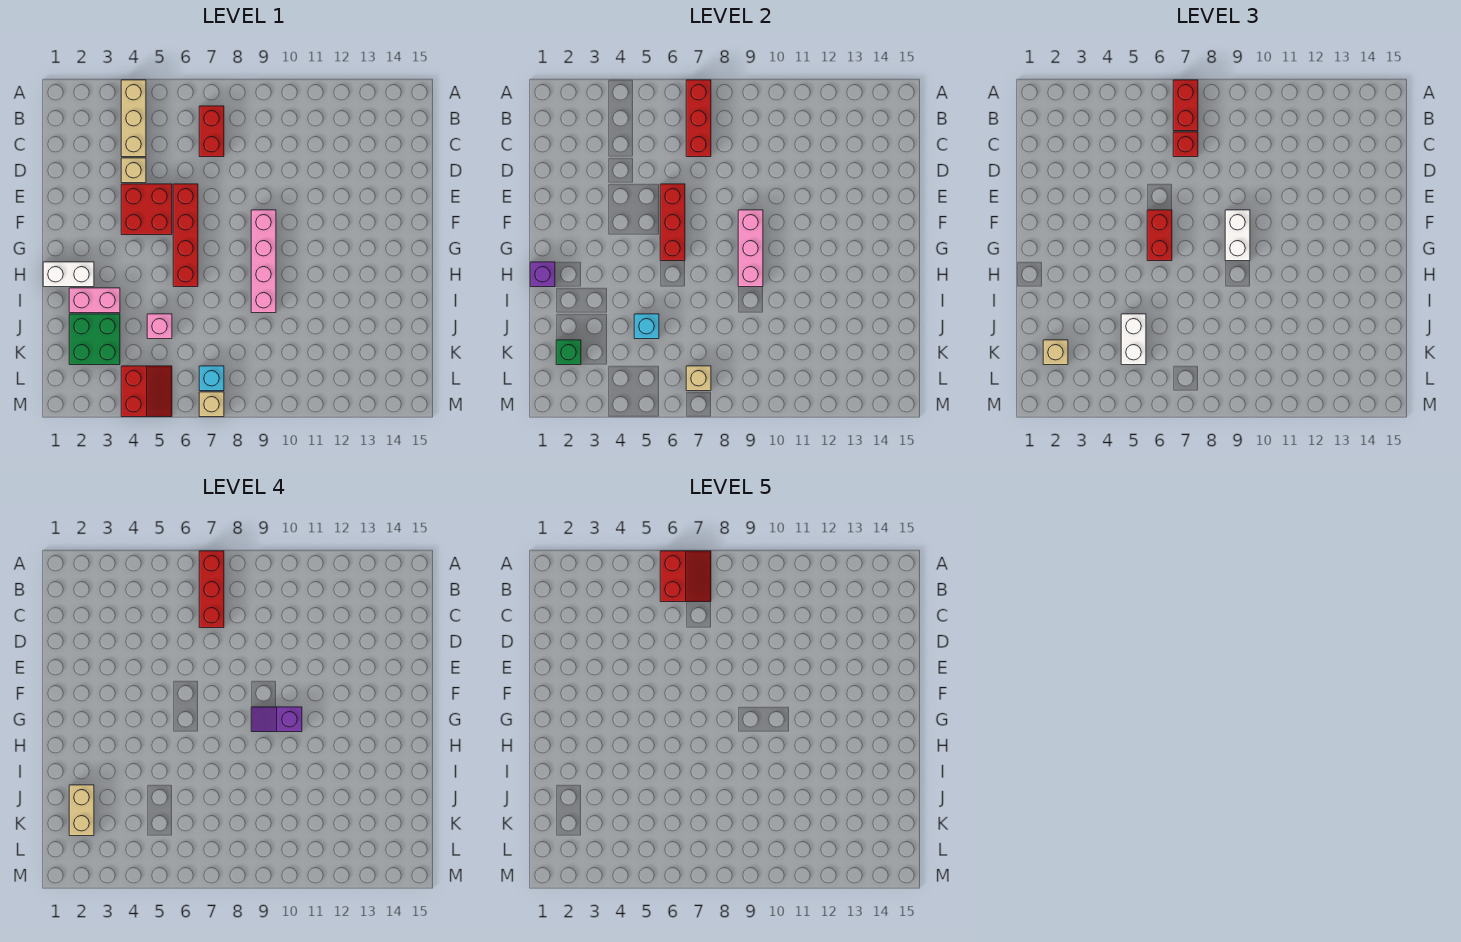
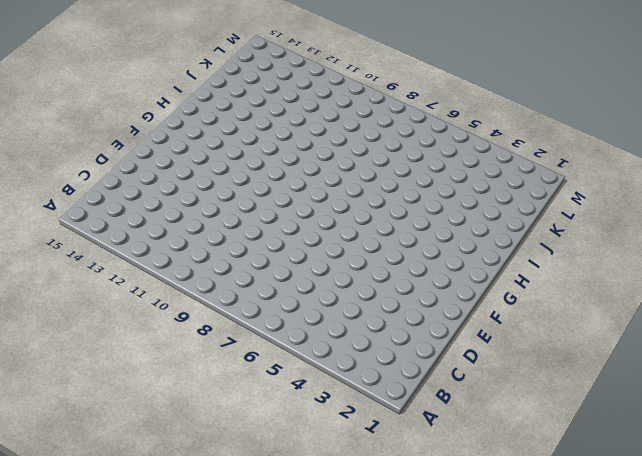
none -> tan 1x3 brick [121,80,146,157]
none -> red 1x2 brick [199,106,224,157]
none -> tan 1x1 brick [121,158,146,183]
none -> red 2x2 brick [121,184,172,235]

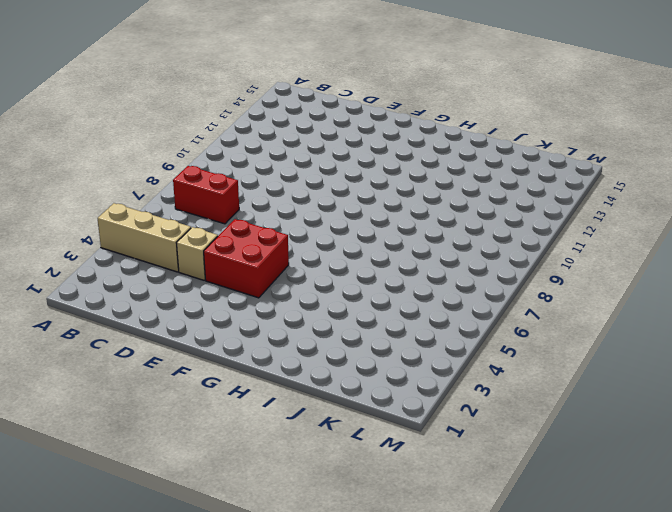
none -> red 1x4 brick [173,184,198,287]
none -> pink 1x4 brick [251,210,276,313]
none -> white 1x2 brick [43,262,94,287]
none -> pink 1x2 brick [69,288,120,313]

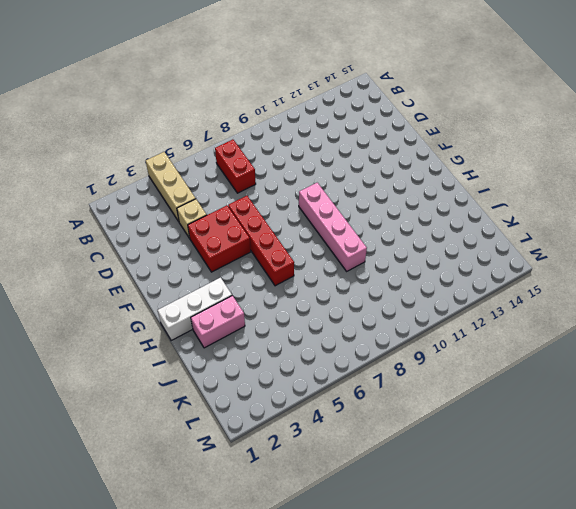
white 1x3 brick [158,277,232,341] -> white 1x2 brick [43,262,94,287]
none -> green 2x2 brick [69,314,120,365]
none -> pink 1x1 brick [147,314,172,339]
none -> red 2x2 slope [121,366,172,417]
none -> cyan 1x1 brick [199,366,224,391]

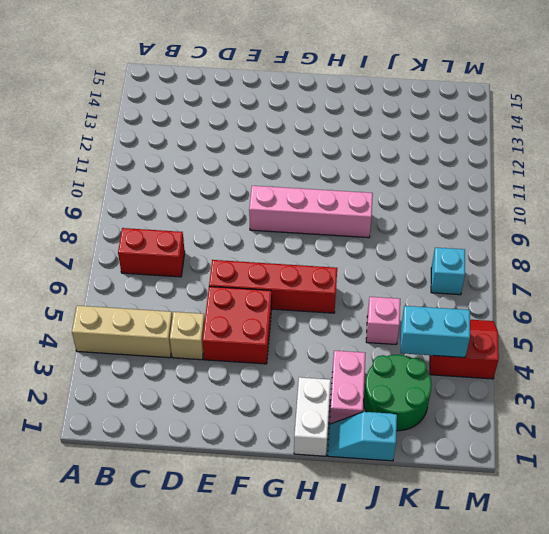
cyan 1x2 slope [328,412,397,461] -> none
green 2x2 round brick [364,355,432,431] -> green 2x2 brick [69,314,120,365]
cyan 1x2 brick [400,306,470,357] -> none
none -> tan 1x1 brick [199,392,224,417]
none -> red 1x3 brick [686,80,711,157]
none -> red 1x3 brick [660,184,685,261]
none -> pink 1x3 brick [738,210,763,287]

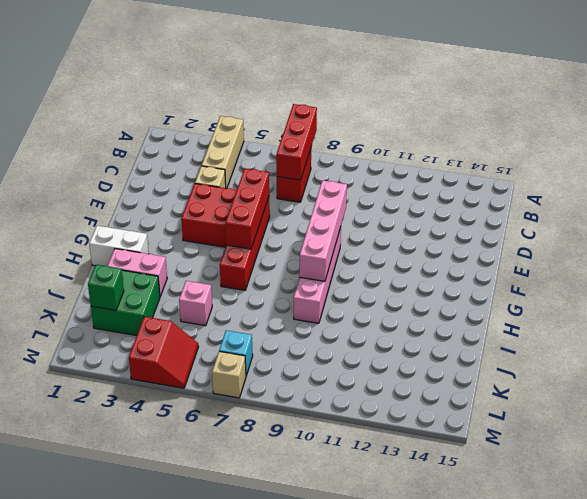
pink 1x4 brick [299,180,347,281] -> pink 1x3 brick [738,210,763,287]
none -> purple 1x1 brick [530,262,555,287]
none -> cyan 1x1 brick [634,314,659,339]
none -> tan 1x1 brick [686,366,711,391]
none -> red 1x2 brick [1173,80,1198,131]

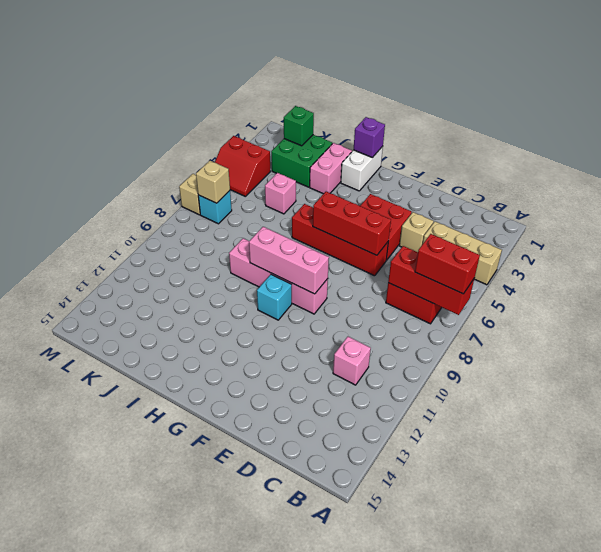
pink 1x1 brick [333,337,371,385] -> none
cyan 1x1 brick [257,274,292,320] -> cyan 1x1 brick moved to [634,314,659,339]
none -> red 1x1 brick [1173,132,1198,157]
none -> red 1x2 brick [1147,210,1172,261]
none -> white 1x2 brick [1225,210,1250,261]
none -> white 1x2 brick [1121,314,1146,365]

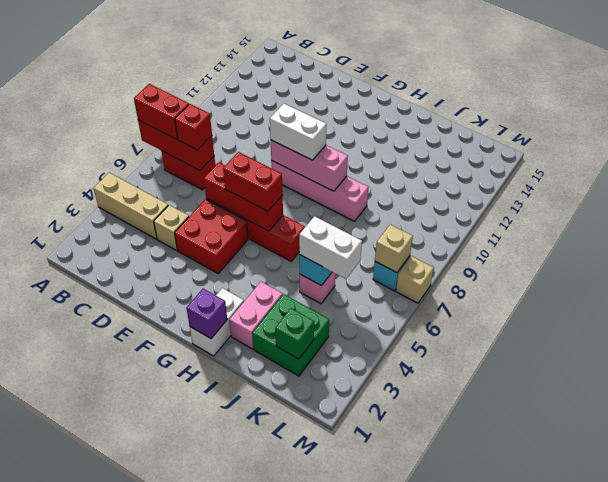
none -> red 2x2 slope [121,366,172,417]
none -> tan 1x1 brick [1043,340,1068,365]
none -> red 1x3 brick [199,551,224,628]
none -> purple 1x2 slope [251,707,302,732]

